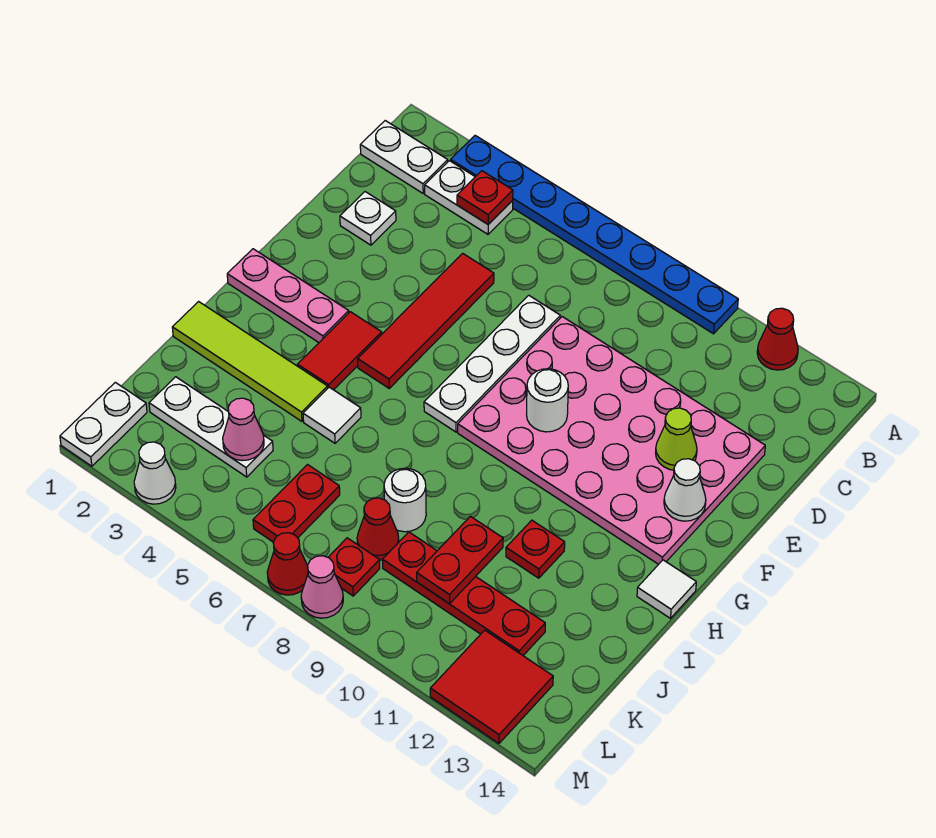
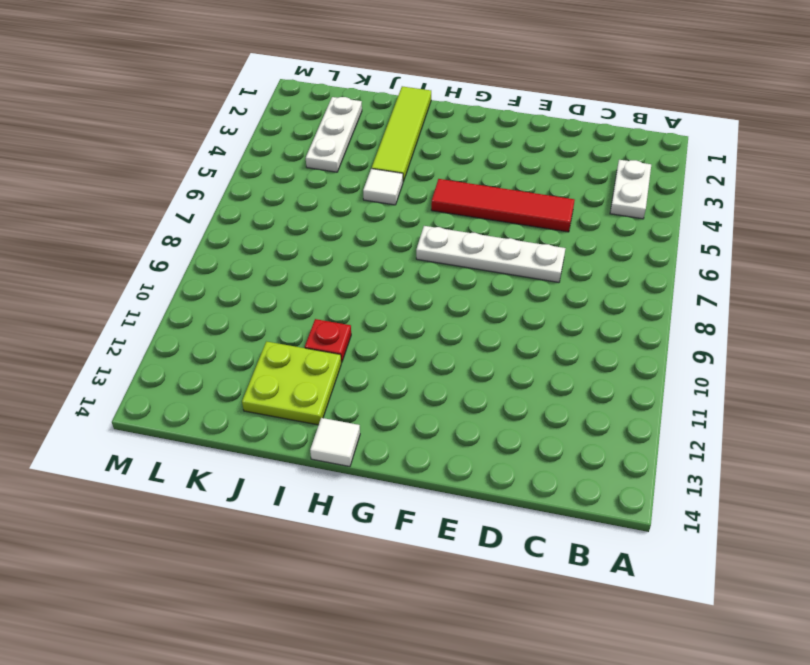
lime 2x2 plate [242,341,341,425] -> none
none -> blue 1x8 plate [451,136,738,334]
none -> red 1x1 cone [757,308,798,370]
none -> white 1x2 plate [360,121,448,193]
none -> white 1x1 plate [340,192,396,245]

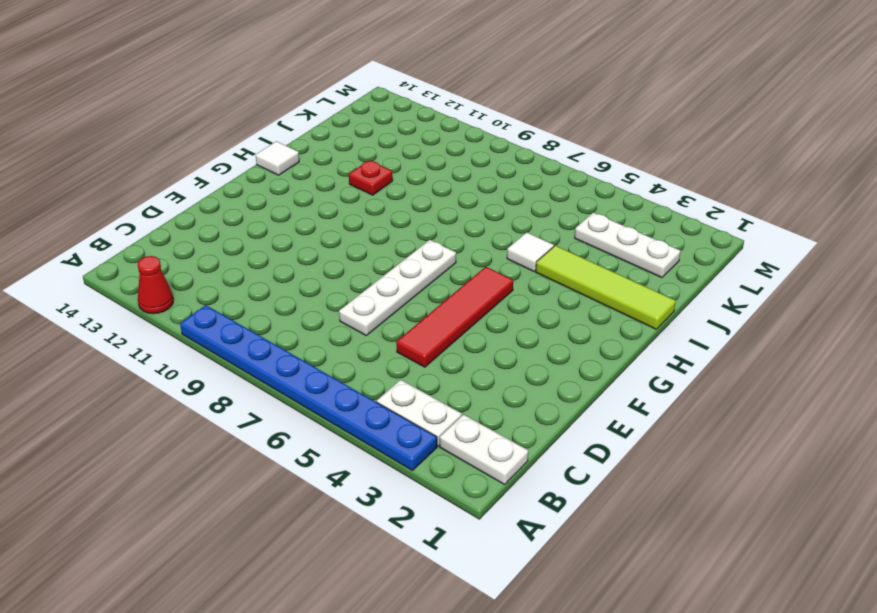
none -> white 1x1 plate [340,192,396,245]
none -> pink 4x6 plate [458,317,765,564]
none -> pink 1x3 plate [227,249,349,342]
none -> red 1x2 tile [298,312,382,390]

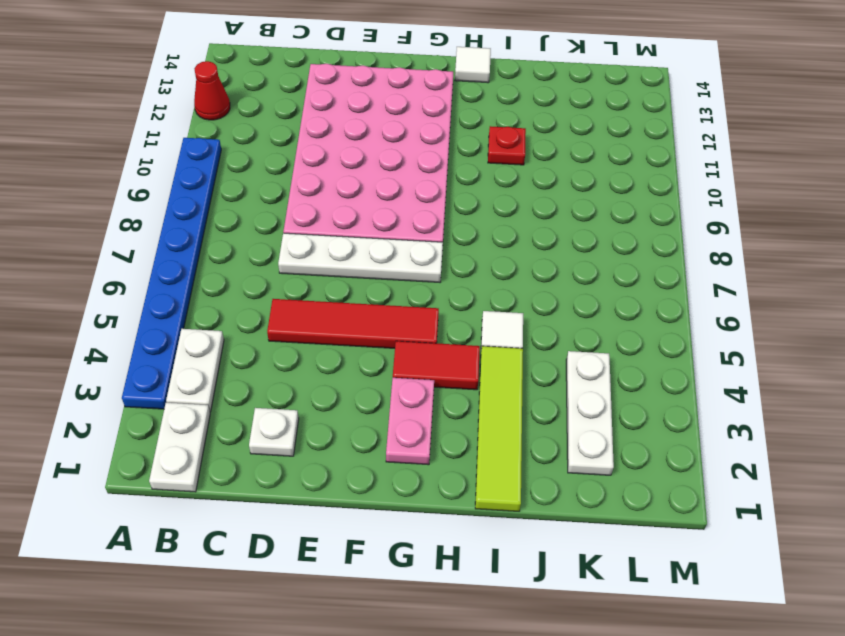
pink 1x2 plate [386,378,434,465] -> pink 1x3 plate [227,249,349,342]
none -> white 1x1 round brick [384,468,426,532]
none -> red 1x2 plate [253,465,340,542]
none -> red 1x1 cone [357,498,399,560]
none -> red 1x4 plate [382,532,545,655]

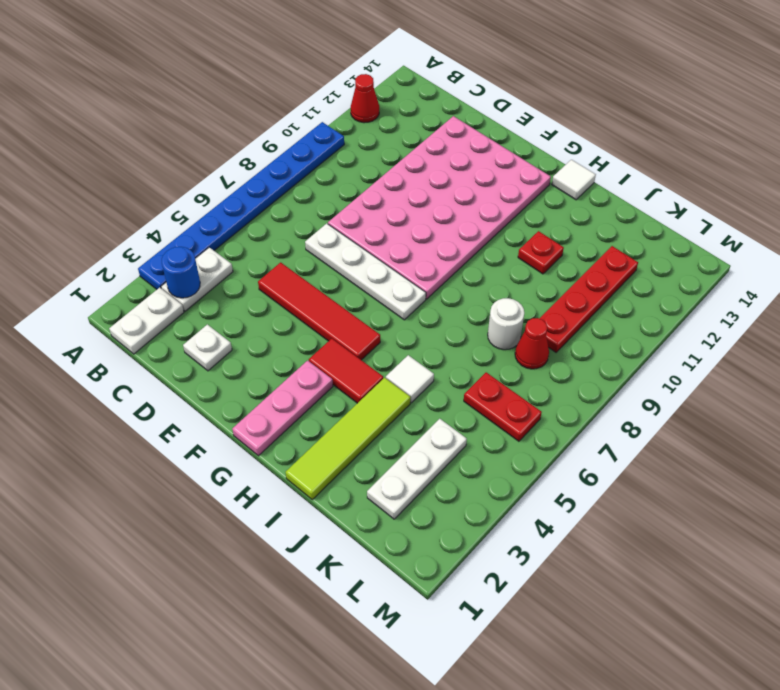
blue 1x1 round brick [162,247,200,298] -> none
none -> white 1x2 plate [60,382,147,466]
none -> red 1x1 plate [328,538,380,596]
none -> red 2x2 tile [430,630,553,743]
none -> white 1x1 cone [134,442,176,504]

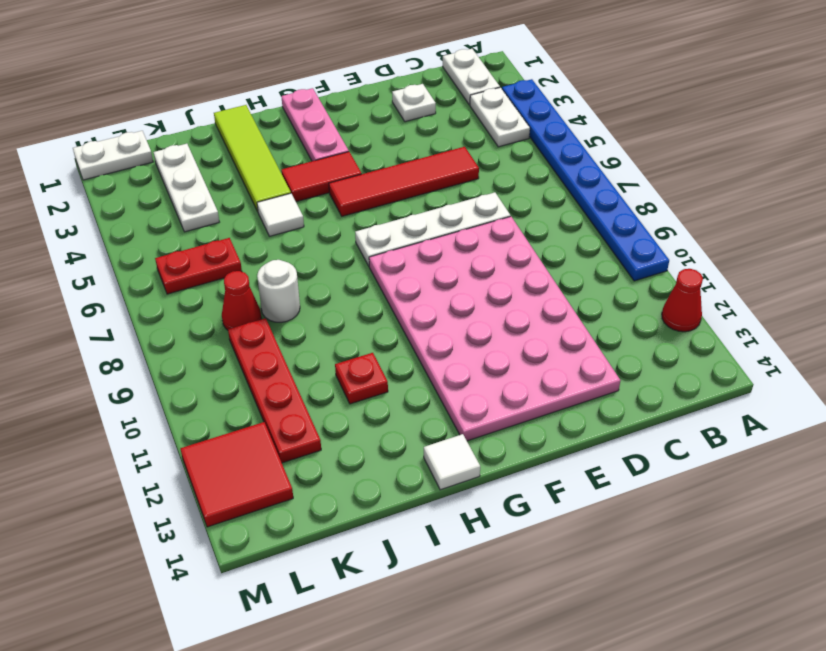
none -> red 1x1 plate [328,538,380,596]
none -> white 1x1 cone [134,442,176,504]
none -> red 1x1 cone [267,533,308,595]
none -> pink 1x1 cone [301,556,343,618]

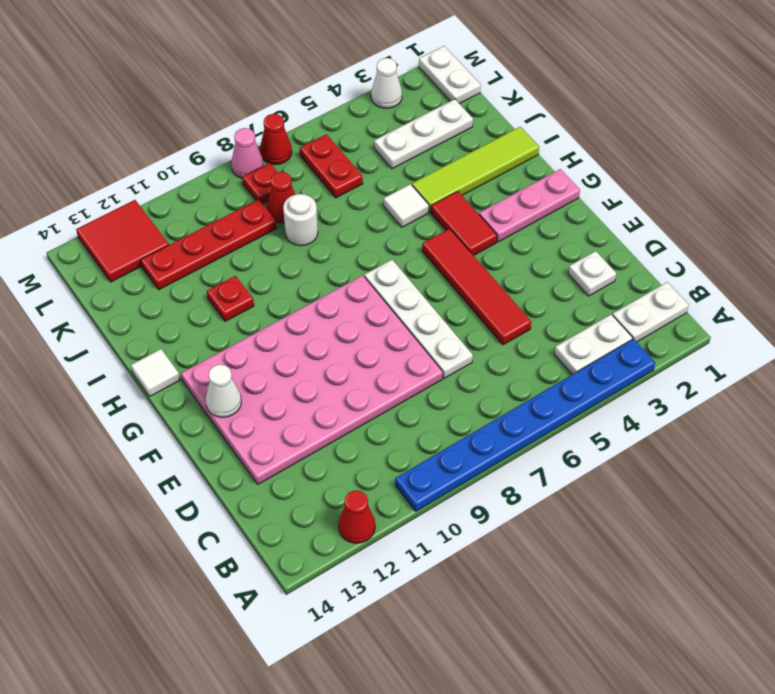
none -> red 1x1 plate [457,171,513,224]
none -> lime 1x1 cone [655,408,697,470]
none -> white 1x1 round brick [527,369,568,432]
none -> red 1x2 plate [417,516,503,604]

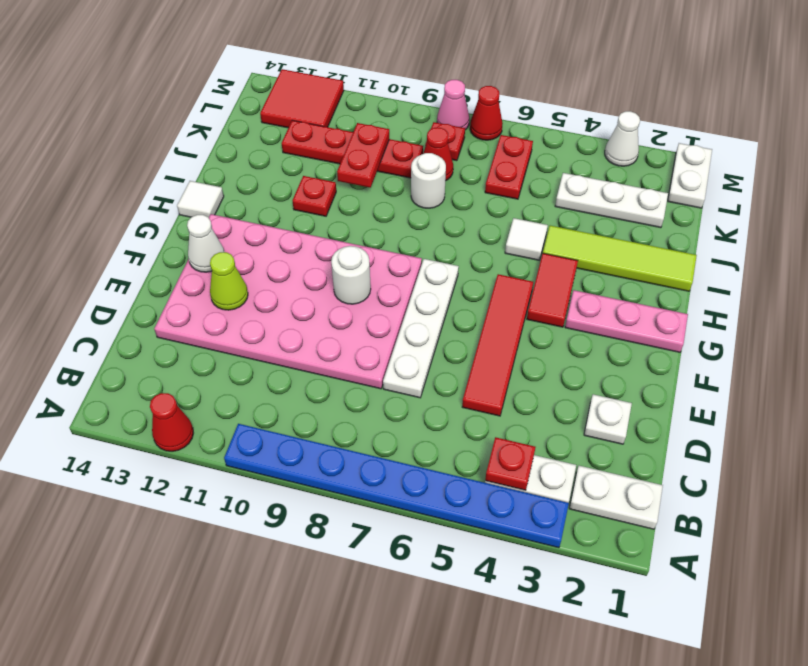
none -> pink 1x1 cone [223,398,264,461]

